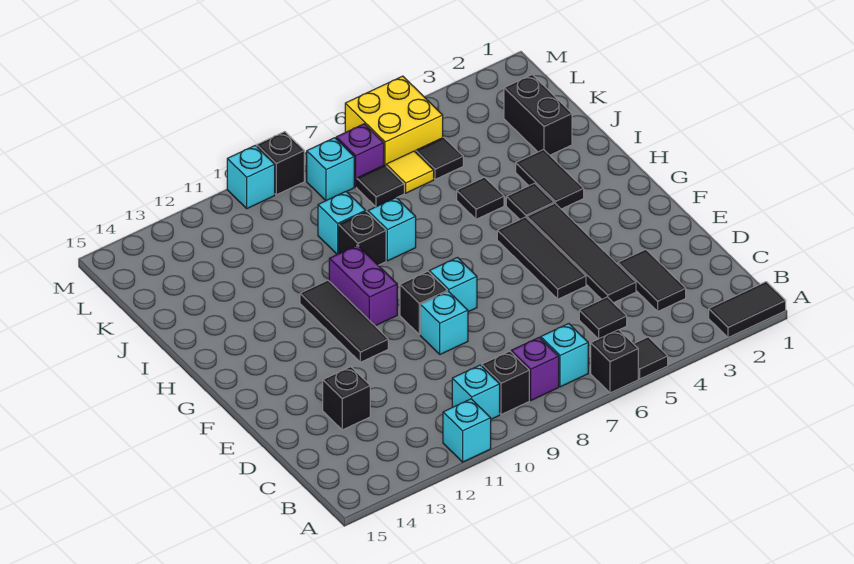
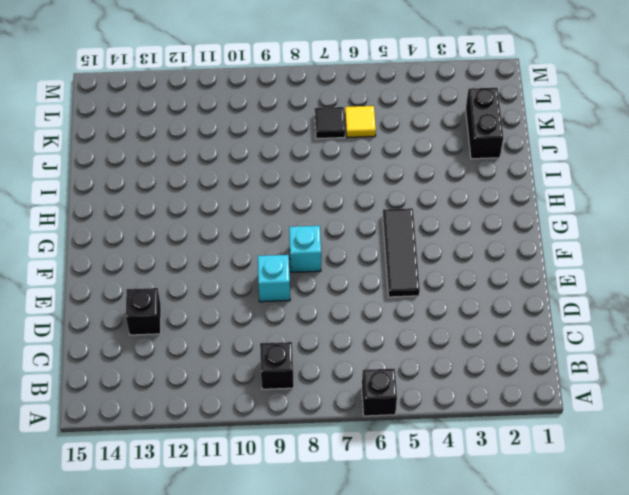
none -> black 1x2 tile [709,282,786,338]
none -> black 1x1 tile [634,337,668,379]
none -> cyan 1x1 brick [443,399,491,462]
none -> cyan 1x1 brick [541,324,588,387]

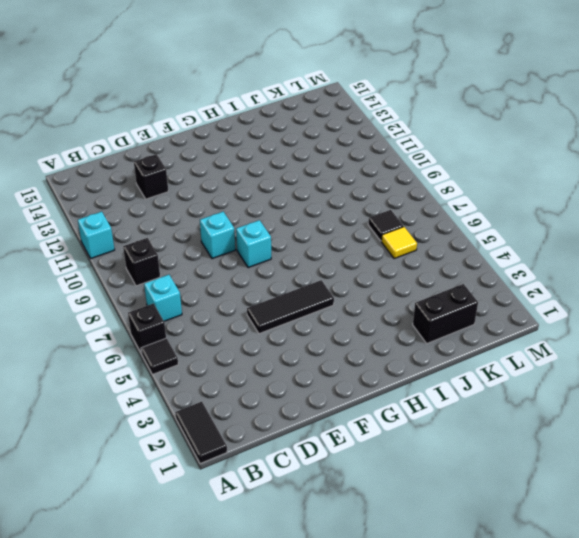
none -> purple 1x1 brick [511,337,559,400]
none -> cyan 1x1 brick [452,365,500,419]
none -> black 1x2 tile [618,249,686,311]
none -> black 1x1 tile [579,297,627,339]

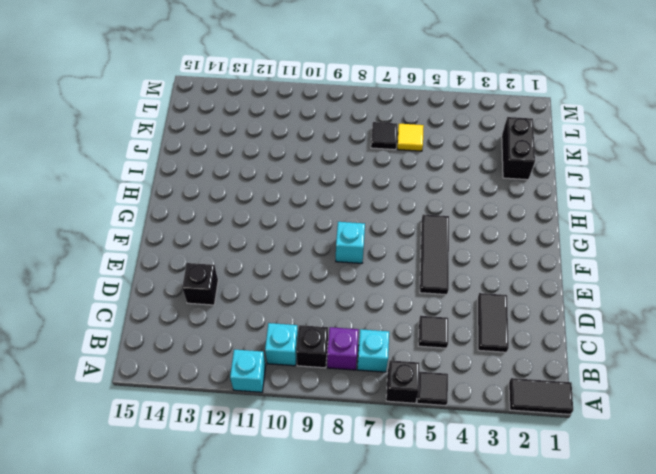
none -> black 1x4 tile [527,203,636,303]
none -> cyan 1x1 brick [420,291,468,354]
none -> black 1x1 brick [400,271,447,335]
none -> black 1x3 tile [300,280,388,362]

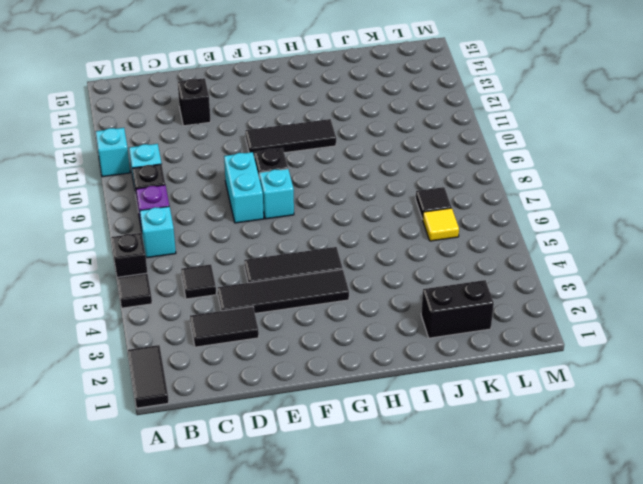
cyan 1x2 brick [224,152,264,223] -> cyan 1x1 brick [420,291,468,354]
none -> purple 1x2 brick [329,245,397,326]
none -> black 1x2 tile [516,150,584,209]
none -> black 1x1 tile [506,183,554,219]
none -> black 1x1 tile [457,177,504,219]

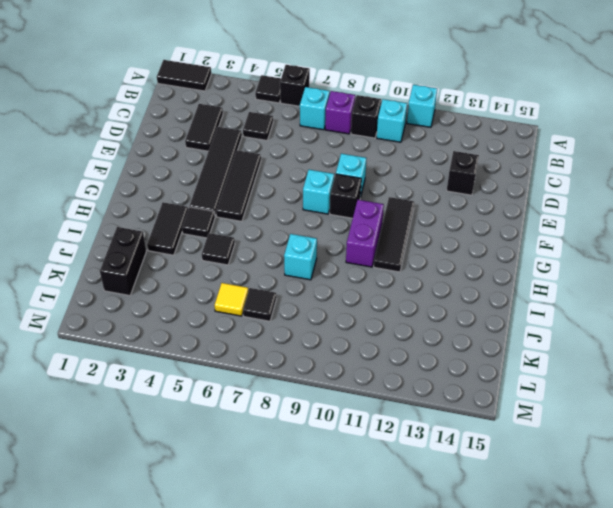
none -> black 1x1 brick [339,212,386,265]
none -> cyan 1x1 brick [318,192,366,255]
none -> black 1x1 tile [416,137,463,179]
none -> yellow 2x2 brick [345,76,443,166]

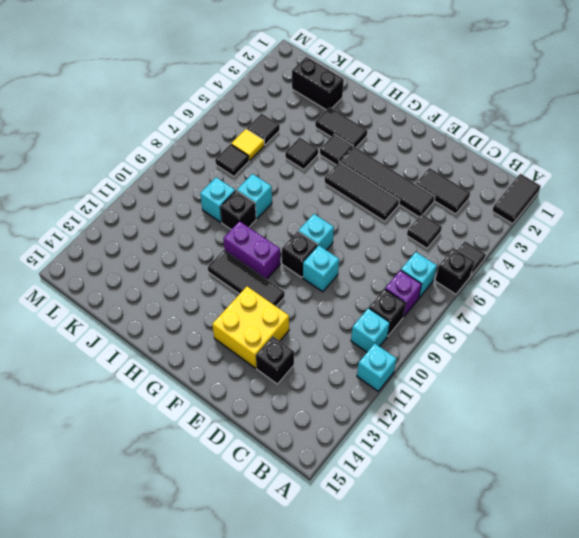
yellow 2x2 brick [212,286,289,368] -> yellow 2x2 brick moved to [345,76,443,166]
none -> purple 1x1 brick [336,124,384,187]
none -> cyan 1x1 brick [307,138,354,201]
none -> black 1x1 brick [257,132,304,195]
none -> cyan 1x1 brick [227,145,275,208]

